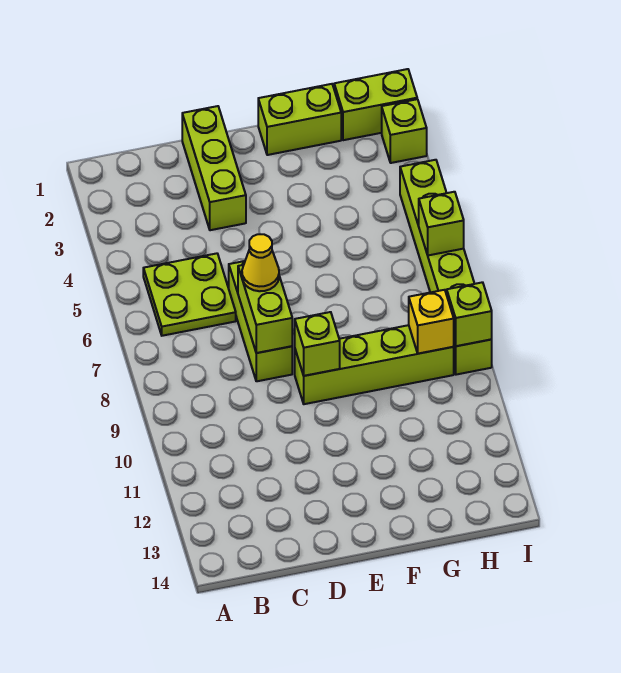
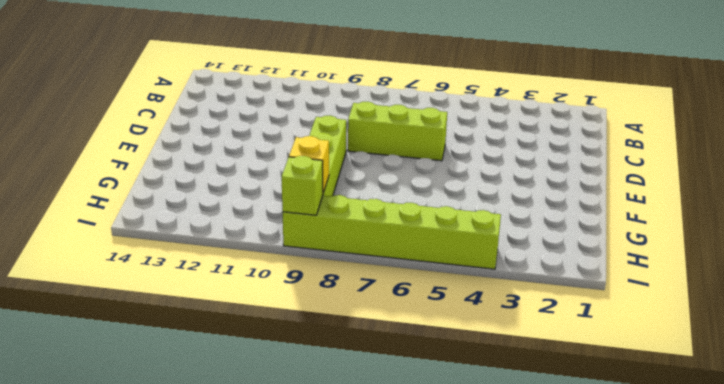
none -> lime 2x2 plate [143,253,236,336]
none -> lime 1x3 brick [182,106,246,230]
none -> lime 1x2 brick [258,84,341,155]

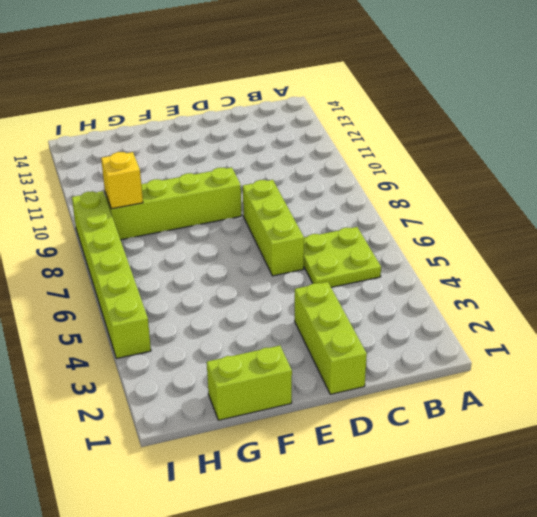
none -> lime 1x2 brick [334,69,417,140]
none -> lime 1x1 brick [382,99,427,163]
none -> lime 1x2 brick [238,265,292,353]

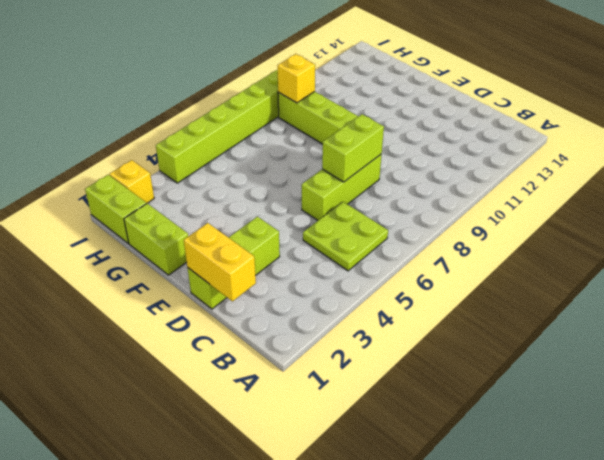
yellow 1x2 brick [184,223,256,301] -> none
yellow 1x1 brick [109,160,154,204] -> lime 1x1 brick [382,99,427,163]
none -> lime 1x1 brick [295,312,340,376]
none -> lime 1x1 brick [419,192,464,255]
none -> lime 1x1 brick [447,282,492,346]

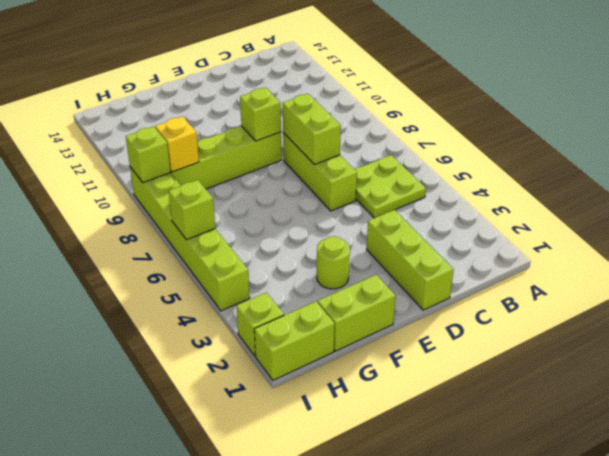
lime 1x1 round brick [317,236,350,289] -> none
none -> yellow 1x1 cone [242,234,279,291]

